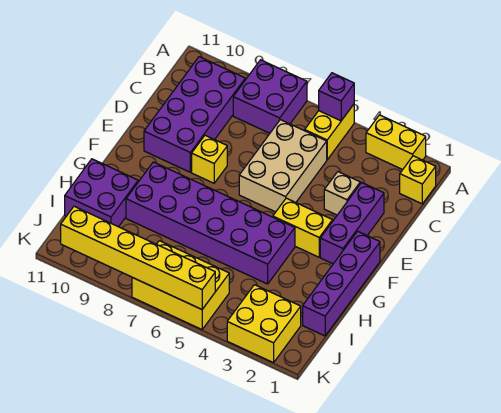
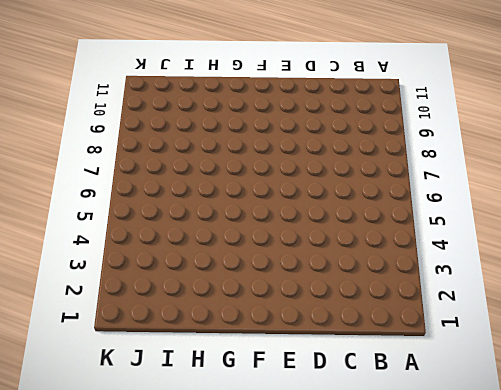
none -> yellow 1x2 brick [366,115,426,170]
none -> yellow 1x2 brick [305,104,354,160]
none -> purple 2x2 brick [233,60,307,133]

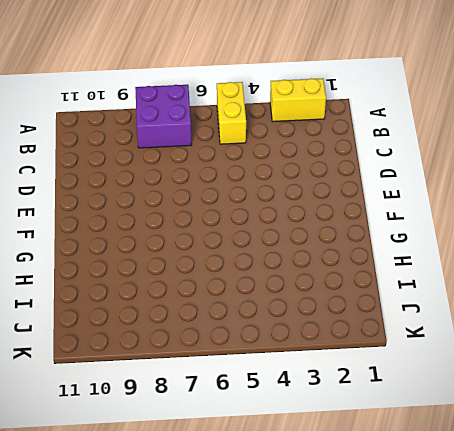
none -> yellow 1x1 brick [400,156,436,204]
none -> purple 2x4 brick [144,57,245,172]
none -> tan 2x3 brick [239,120,327,212]

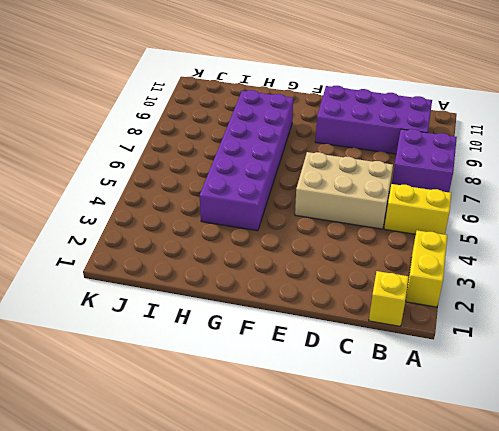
none -> purple 1x3 brick [320,183,384,264]
none -> tan 1x1 brick [324,172,360,215]
none -> yellow 1x1 brick [192,135,227,183]

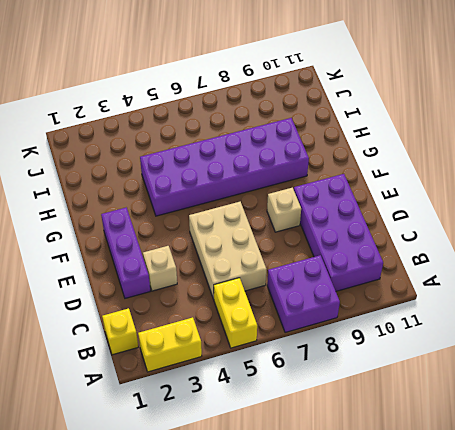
tan 1x1 brick [267,187,301,232] -> yellow 1x1 brick [192,135,227,183]
none -> purple 1x4 brick [303,231,380,336]
none -> yellow 1x2 brick [273,198,333,257]
none -> purple 2x2 brick [65,159,138,227]

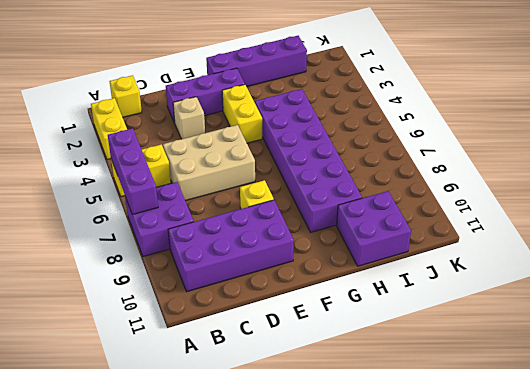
purple 1x3 brick [108,128,158,215] -> purple 1x1 brick [319,73,354,121]
none -> yellow 2x2 brick [227,285,301,363]
none -> yellow 2x3 brick [132,241,229,329]
none -> yellow 1x6 brick [60,206,215,309]

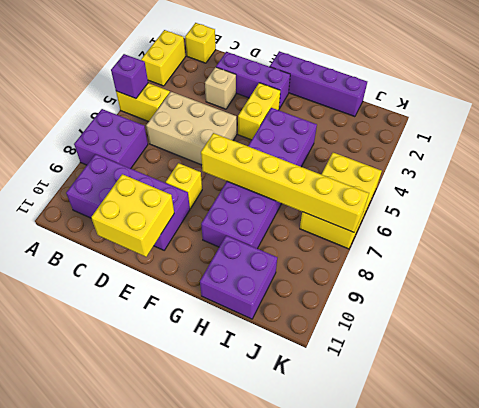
yellow 2x2 brick [91,174,174,257] -> yellow 2x2 brick moved to [227,285,301,363]
yellow 1x6 brick [201,133,369,232] -> yellow 1x6 brick turned to [60,206,215,309]

